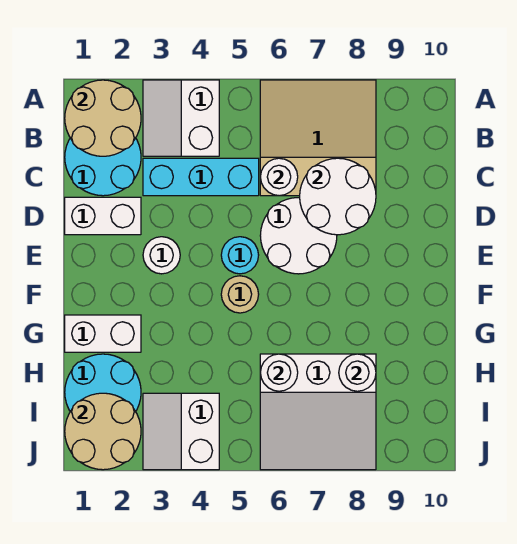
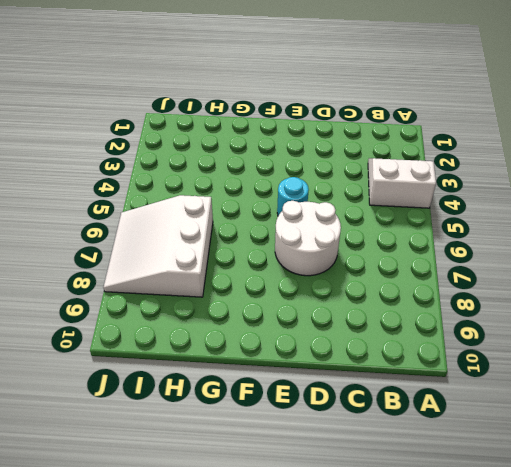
none -> tan 3x3 slope [260,80,376,196]
none -> cyan 2x2 round brick [65,138,141,196]
none -> cyan 1x3 brick [143,158,259,196]

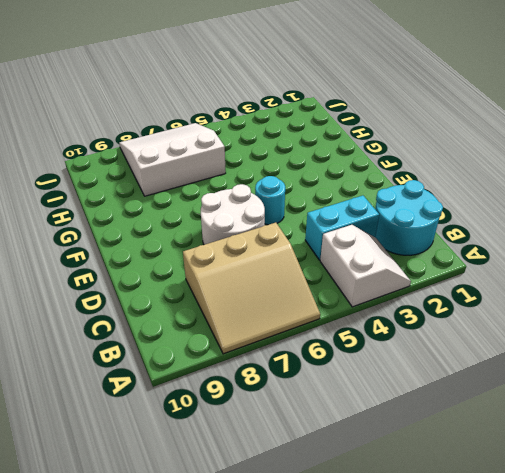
cyan 1x2 brick [305,196,379,260] -> cyan 1x3 brick [143,158,259,196]
none -> white 1x2 brick [65,197,141,235]
none -> white 1x1 round brick [143,237,180,274]
none -> tan 1x1 round brick [221,276,259,313]

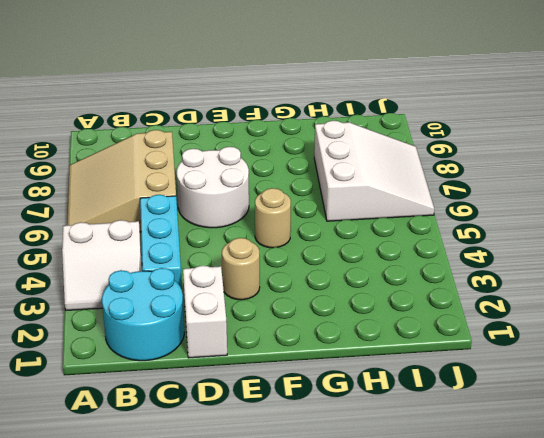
tan 1x1 round brick [222,238,260,300] -> white 1x1 round brick [143,237,180,274]
none -> cyan 1x1 round brick [221,237,259,274]
none -> white 1x2 brick [65,315,141,352]
none -> cyan 2x2 round brick [65,354,141,411]

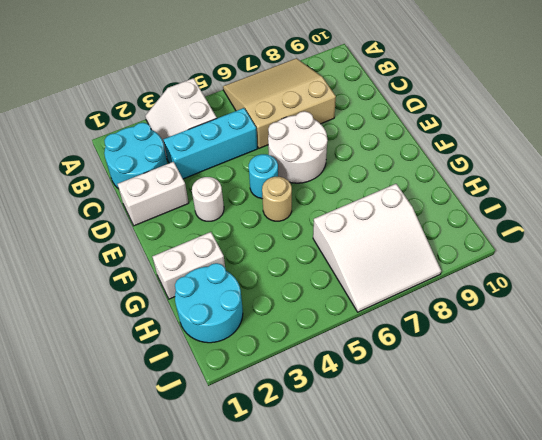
none -> white 2x2 slope [143,393,219,470]
none -> tan 2x2 round brick [65,80,141,156]
none -> white 1x1 round brick [260,158,298,196]

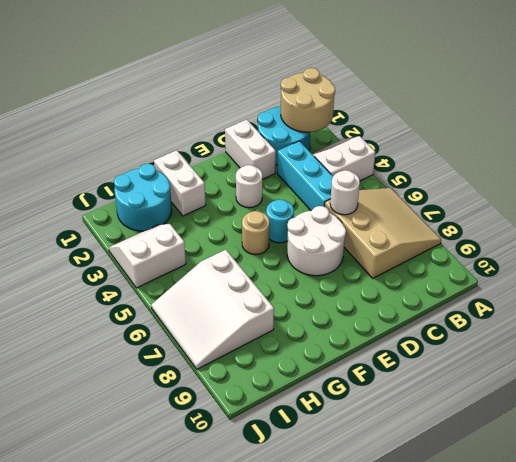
none -> white 2x2 round brick [300,158,376,235]
none -> white 1x1 round brick [260,354,298,391]
none -> white 1x1 round brick [339,354,376,391]

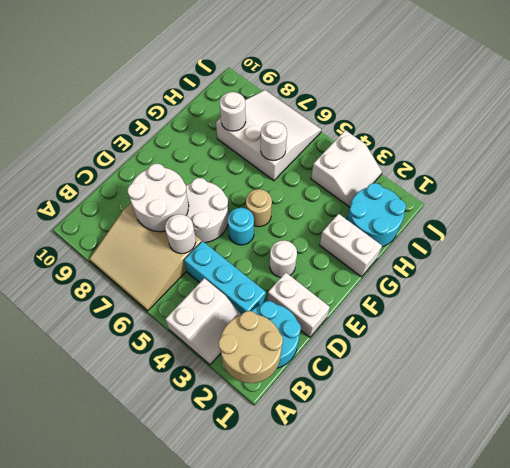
none -> tan 2x2 round brick [65,393,141,470]

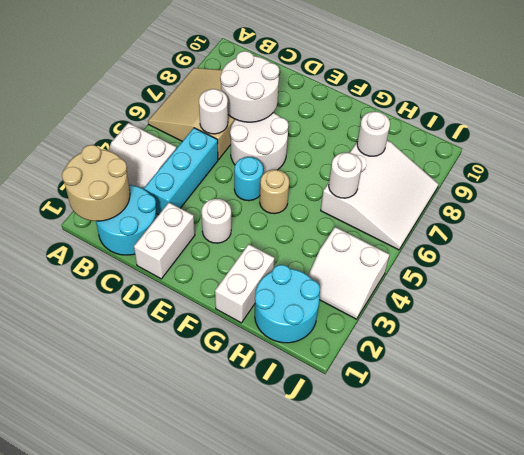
none -> tan 2x2 round brick [65,393,141,470]

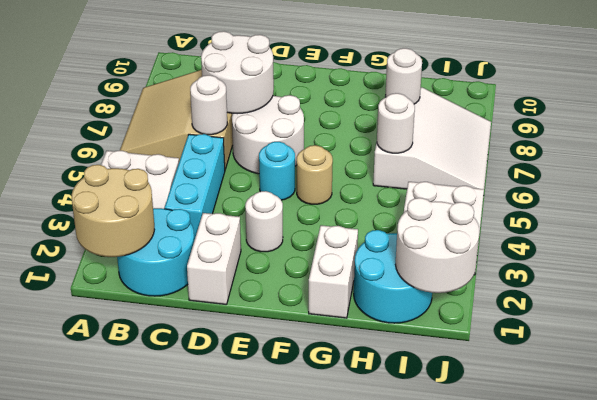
white 2x2 round brick [396,198,479,293] -> tan 2x2 round brick [65,393,141,470]

